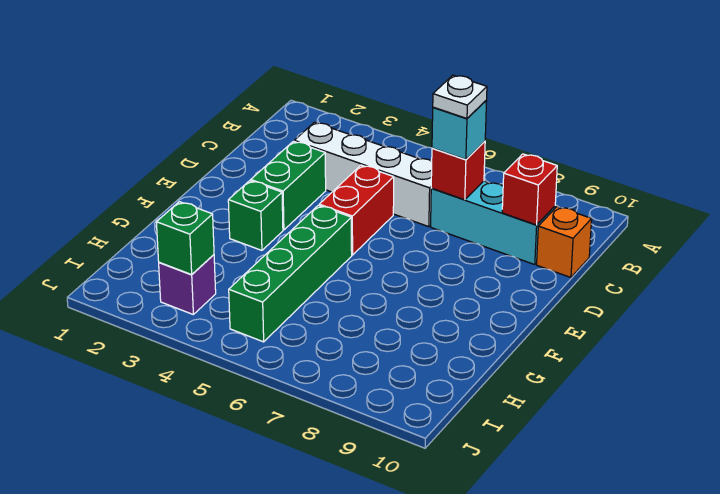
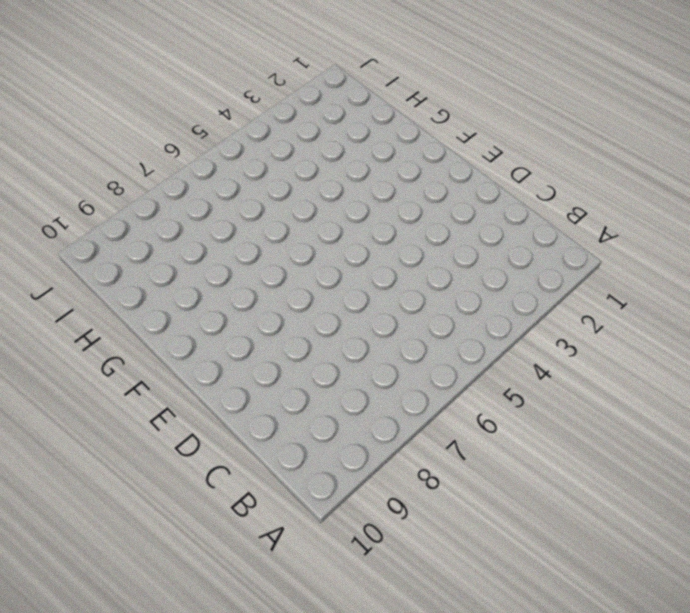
none -> white 1x4 brick [294,122,432,227]
none -> cyan 1x3 brick [431,181,555,265]
none -> orange 1x1 brick [537,207,592,277]

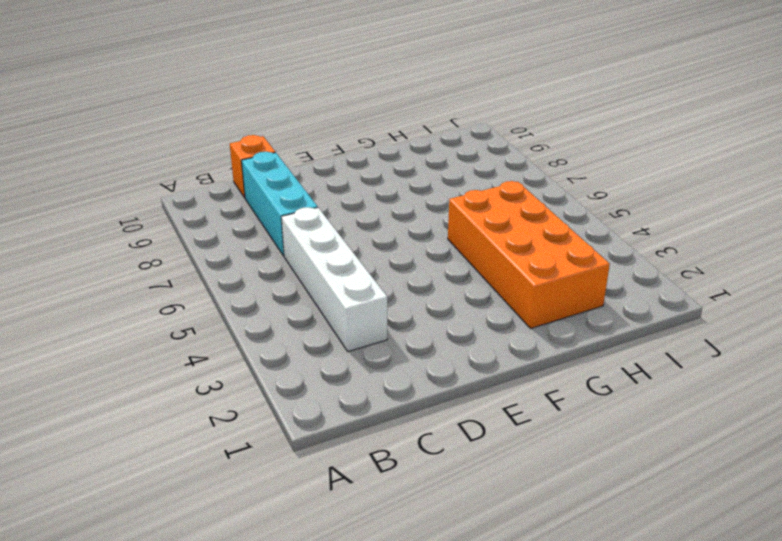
orange 2x4 brick [448,181,610,329] -> green 1x4 brick [229,205,352,342]
none -> green 1x2 brick [251,141,326,230]
none -> red 1x2 brick [319,165,394,255]
none -> green 1x1 brick [228,181,283,250]

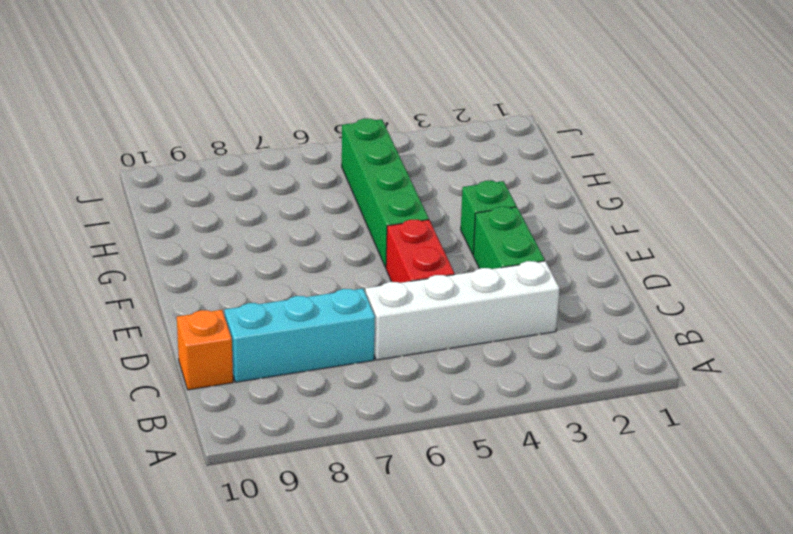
none -> purple 1x1 brick [159,255,216,314]
none -> red 1x1 brick [431,141,485,200]
none -> red 1x1 brick [502,154,557,225]

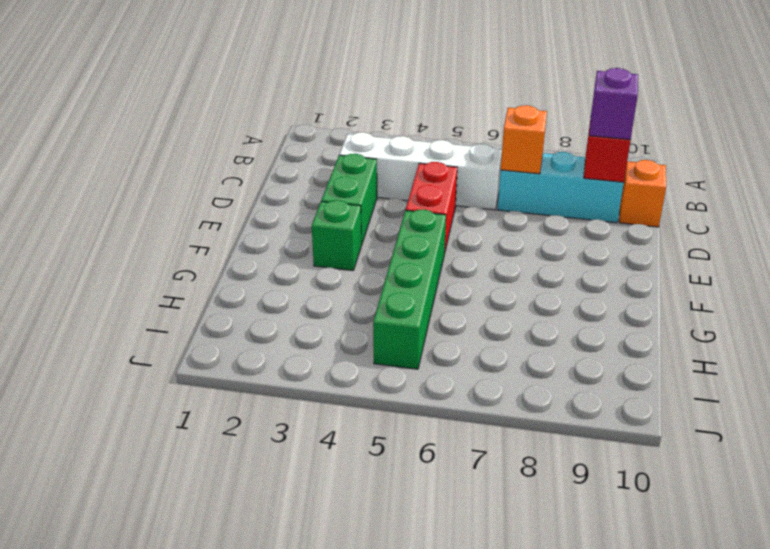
orange 1x1 brick [501,105,547,174] -> red 1x1 brick [431,141,485,200]
purple 1x1 brick [589,68,638,140] -> purple 1x1 brick moved to [159,255,216,314]
none -> green 1x1 brick [156,202,214,275]
none -> cyan 1x1 brick [432,101,487,160]
none -> white 1x1 plate [433,75,487,118]

